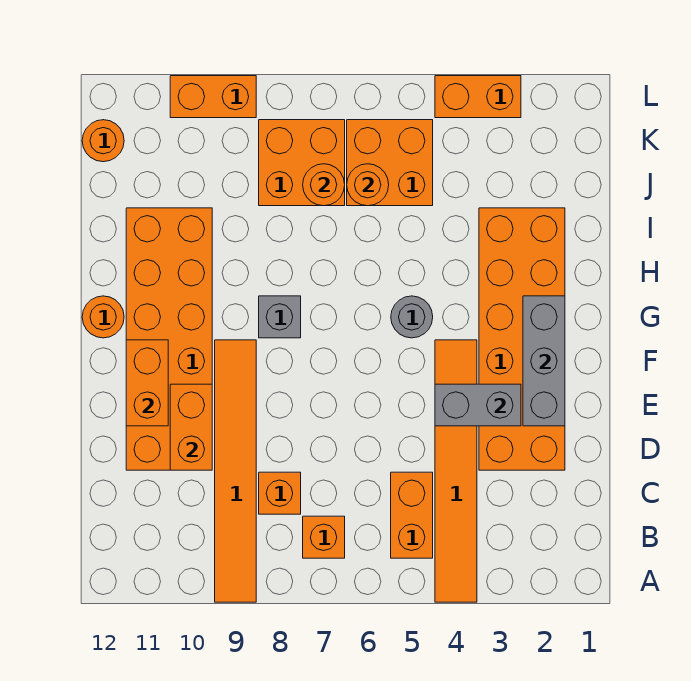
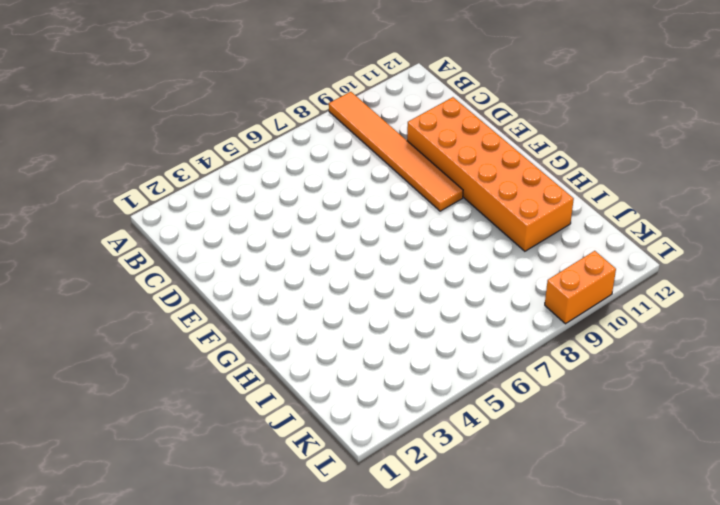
none -> orange 1x6 tile [435,340,477,602]
none -> orange 1x2 brick [391,472,433,558]
none -> orange 1x1 brick [303,516,345,558]

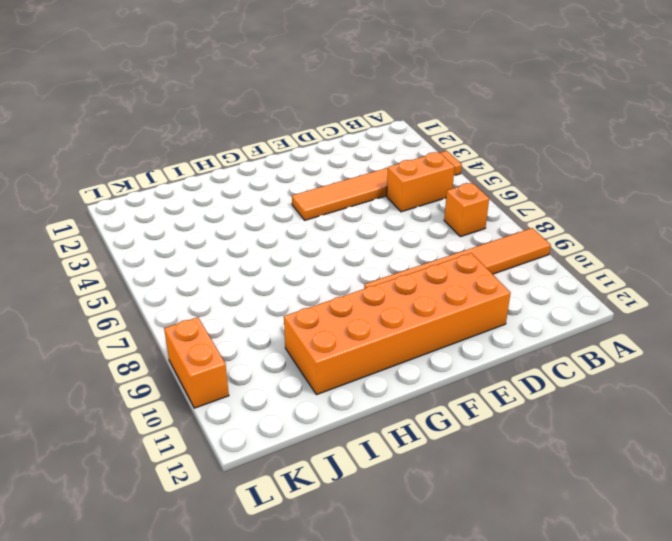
none -> orange 1x1 brick [259,472,301,514]
none -> orange 2x6 brick [479,208,565,470]
none -> grey 1x1 round brick [391,296,433,338]

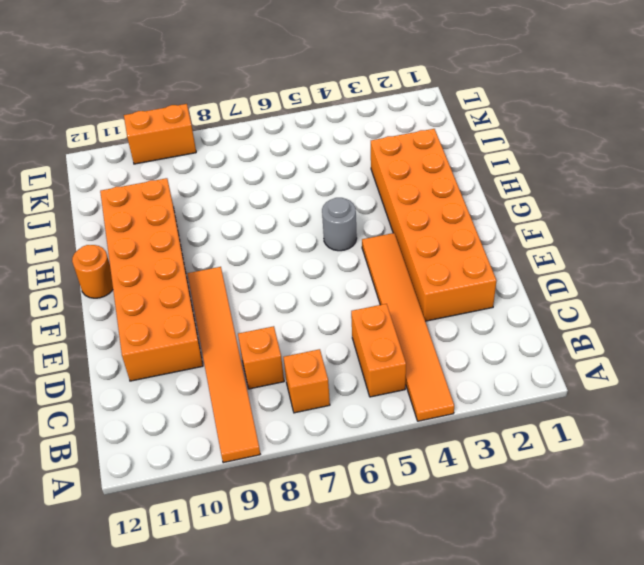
none -> grey 1x1 brick [259,296,301,338]
none -> orange 2x2 brick [347,120,433,206]
none -> orange 2x2 brick [259,120,345,206]

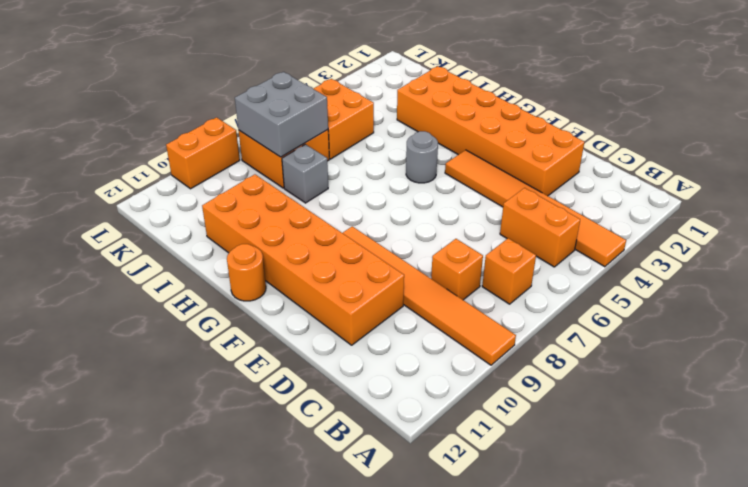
grey 1x1 brick [282,144,328,203] -> grey 1x1 brick moved to [259,296,301,338]
grey 2x2 brick [235,72,328,157] -> orange 1x1 round brick [303,164,345,206]
none -> orange 1x1 round brick [82,120,124,162]
none -> orange 1x2 brick [435,76,521,118]
none -> orange 1x2 brick [170,384,212,470]

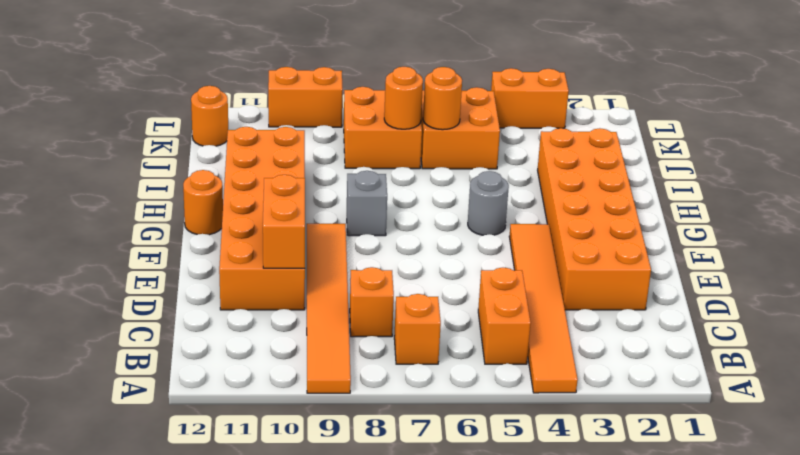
none -> grey 1x3 brick [523,296,565,426]
none -> grey 1x2 brick [435,384,521,426]
none -> orange 1x2 brick [126,340,168,426]

